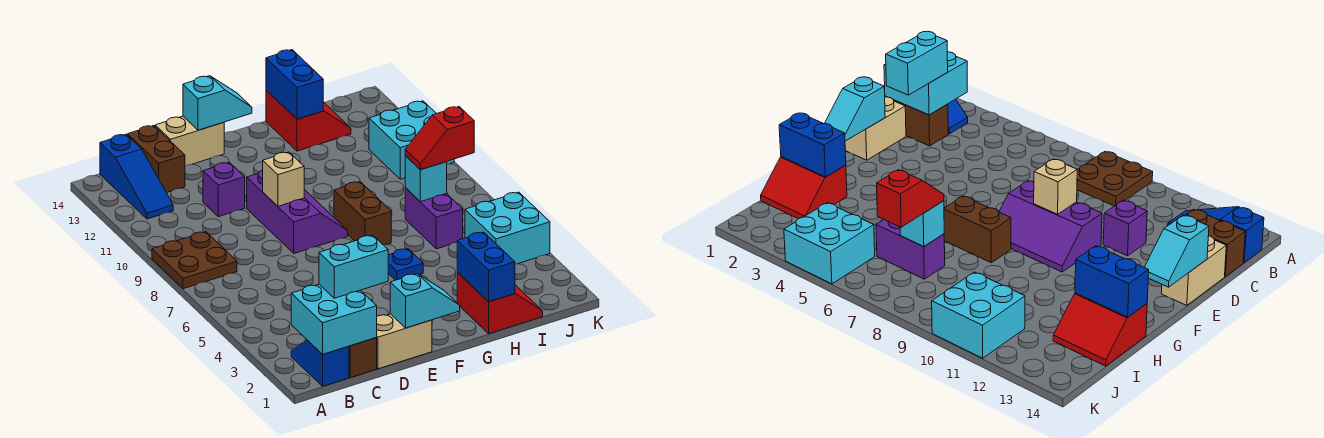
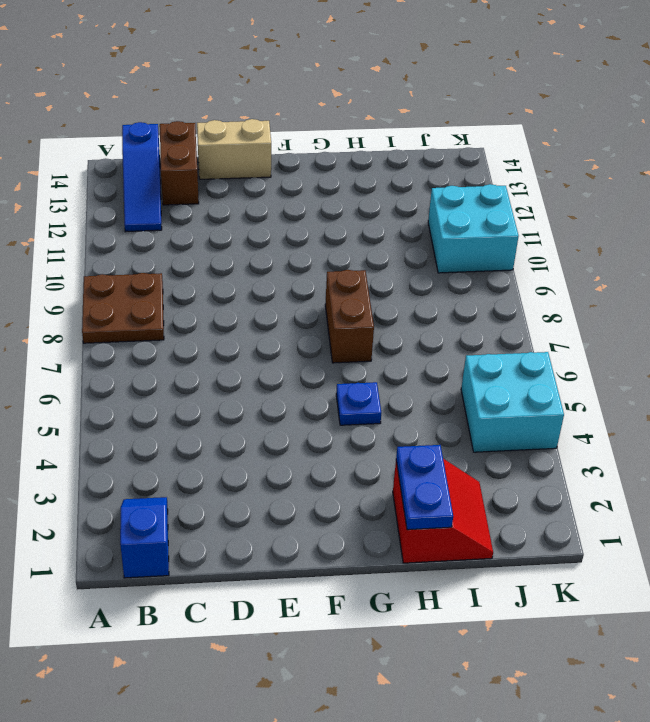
blue 1x2 plate [396,445,453,530] -> blue 1x2 brick [457,232,515,302]
none -> brown 1x2 brick [349,338,377,378]
none -> tan 1x2 brick [376,314,432,369]
none -> purple 1x1 brick [203,162,245,217]

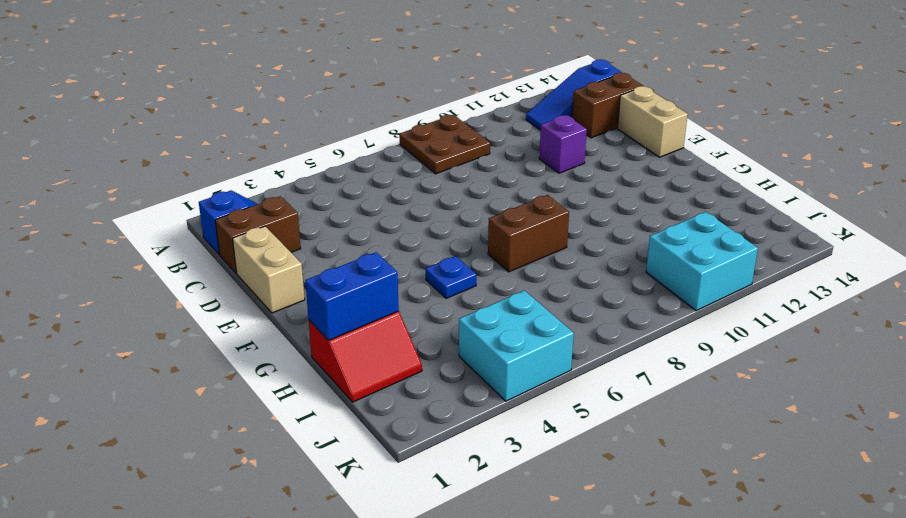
none -> purple 2x3 slope [247,170,348,253]
none -> red 2x2 slope [266,90,351,151]
none -> purple 1x2 brick [405,188,463,249]

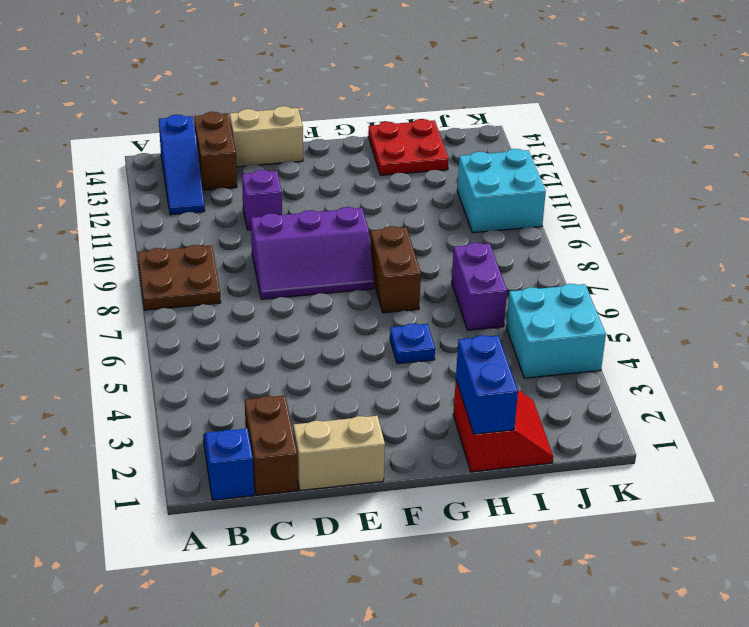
purple 2x3 slope [251,207,374,299] -> purple 2x3 slope turned to [247,170,348,253]
red 2x2 plate [368,119,449,175] -> red 2x2 slope [266,90,351,151]
none -> cyan 2x2 brick [291,284,377,354]
none -> cyan 1x2 slope [390,274,460,328]
none -> tan 1x1 brick [263,152,304,206]

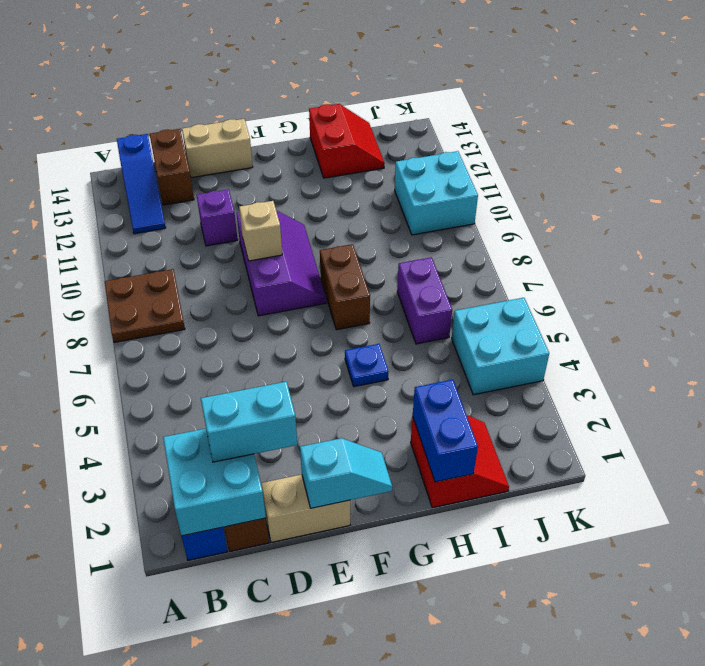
none -> cyan 1x2 slope [183,76,252,130]
none -> blue 1x2 brick [266,50,323,119]
none -> cyan 1x1 brick [405,156,447,202]

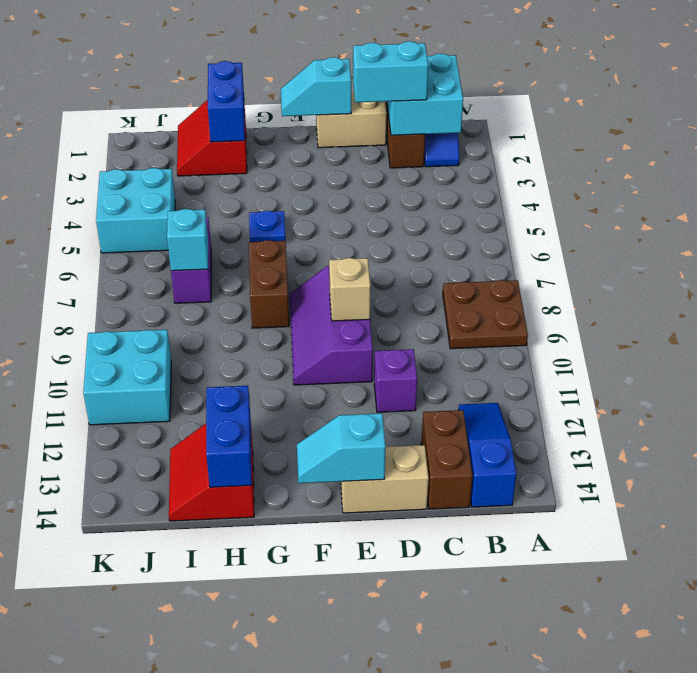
none -> red 1x2 slope [405,107,474,170]

